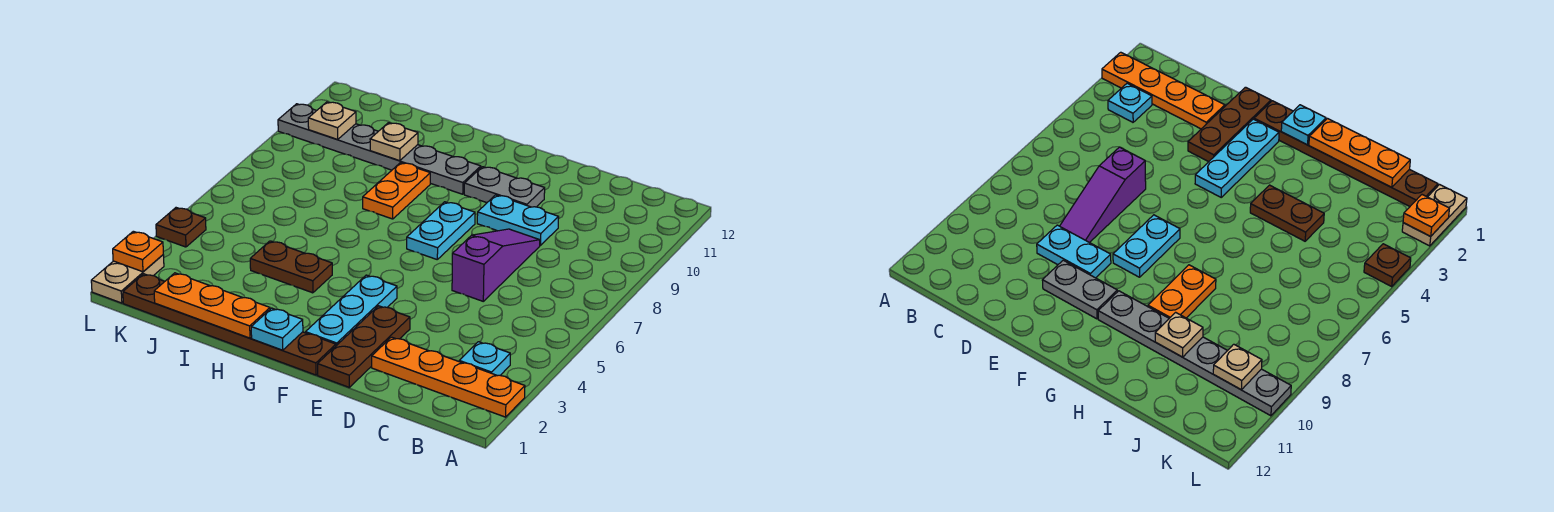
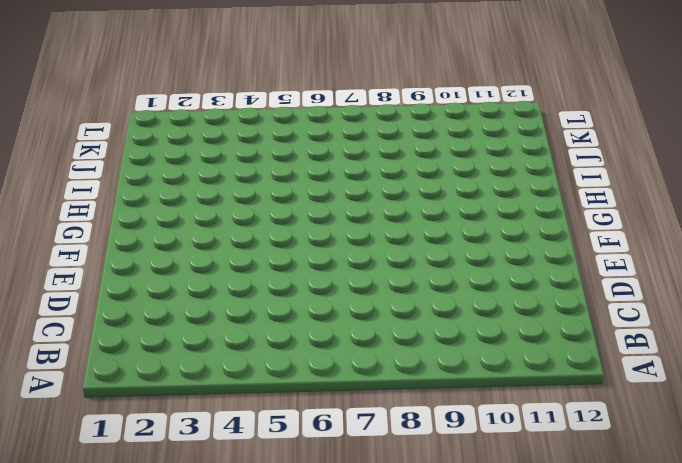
none -> orange 1x4 plate [372,337,525,417]
none -> cyan 1x1 plate [459,342,510,376]
none -> purple 1x3 slope [452,229,540,301]

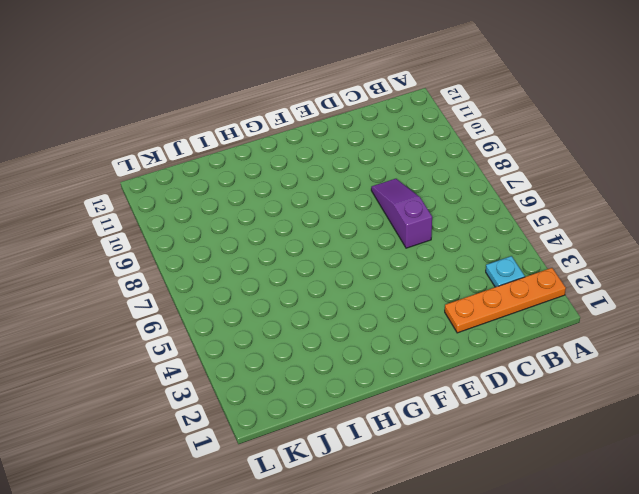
none -> cyan 1x2 plate [477,195,559,245]
none -> brown 1x3 plate [318,306,410,387]
none -> grey 1x2 plate [464,167,545,207]

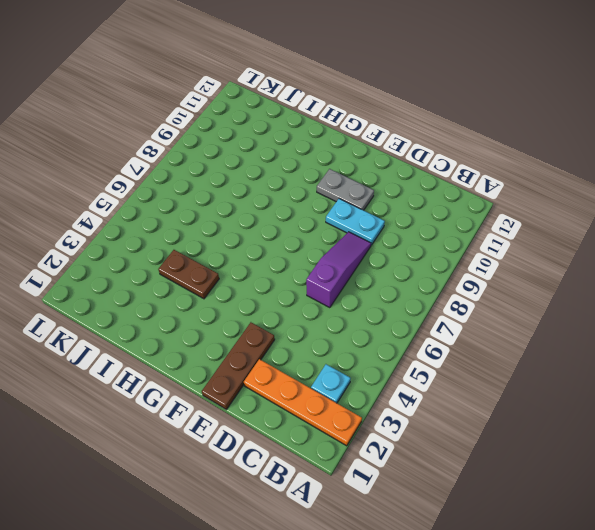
none -> brown 1x6 plate [123,274,336,375]
none -> cyan 1x3 plate [306,275,397,346]
none -> cyan 1x2 plate [407,202,475,259]

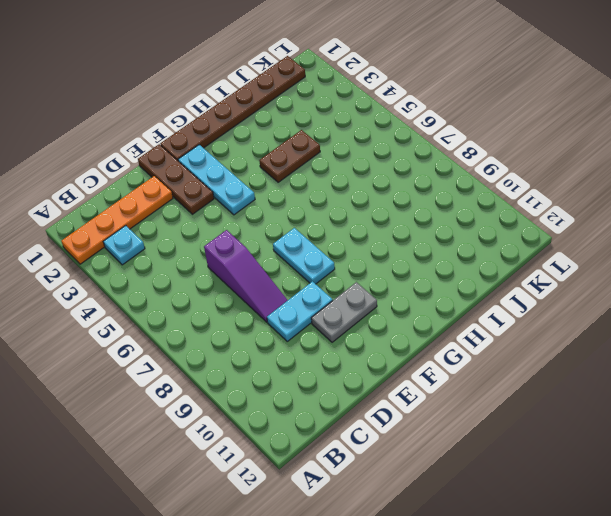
none -> grey 1x6 plate [278,104,481,194]
none -> orange 1x2 plate [363,163,430,219]
none -> tan 1x2 plate [91,255,164,303]

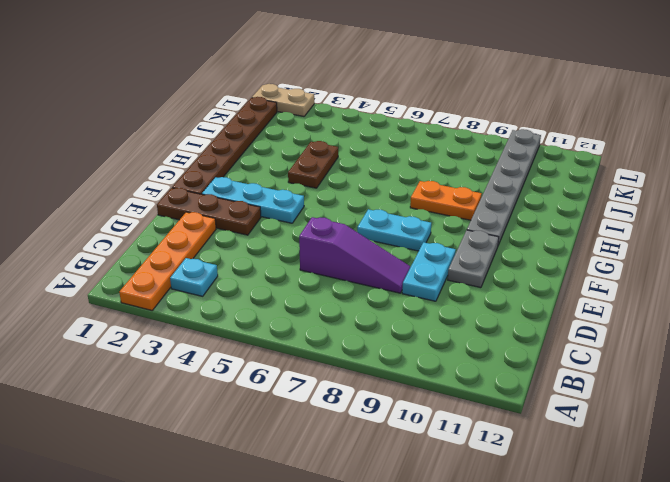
none -> brown 1x1 plate [156,208,206,247]
none -> cyan 1x1 plate [251,308,303,350]
none -> orange 1x3 plate [154,273,270,338]

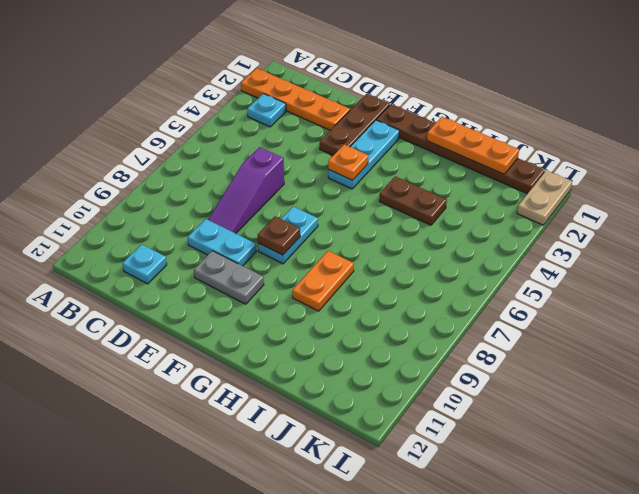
cyan 1x1 plate [122,244,167,284] -> cyan 1x1 plate moved to [251,308,303,350]
orange 1x1 plate [328,144,368,180] -> orange 1x1 plate moved to [113,231,163,272]
brown 1x1 plate [258,216,300,255] -> brown 1x1 plate moved to [156,208,206,247]
none -> grey 1x6 plate [278,104,481,194]
none -> tan 1x1 plate [370,123,418,161]
none -> tan 1x1 plate [308,102,356,140]

